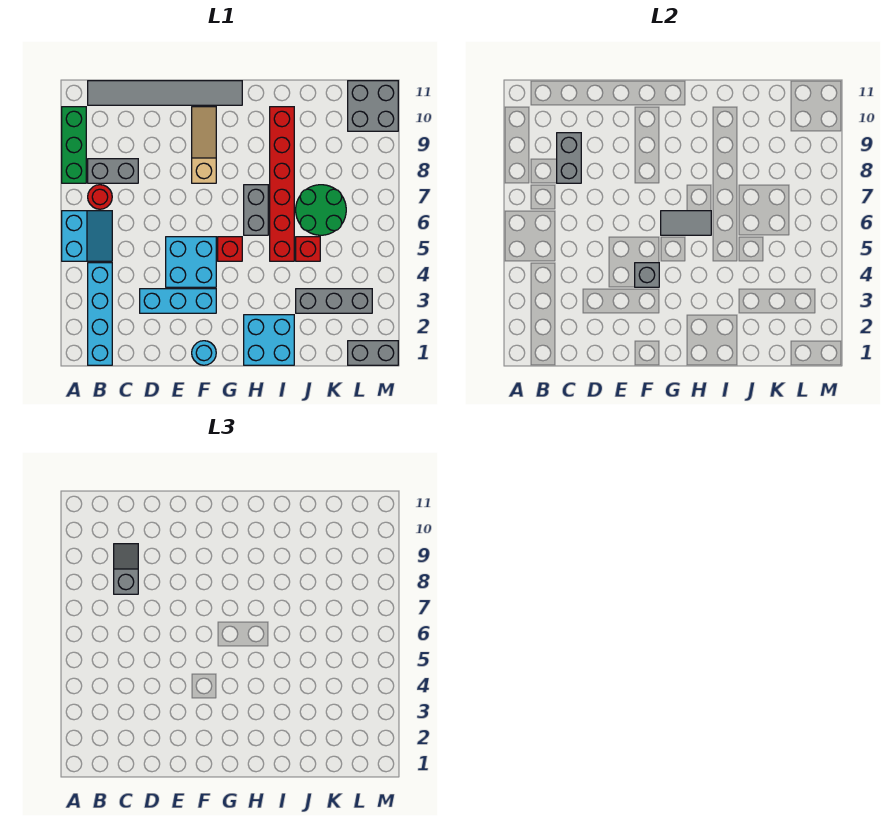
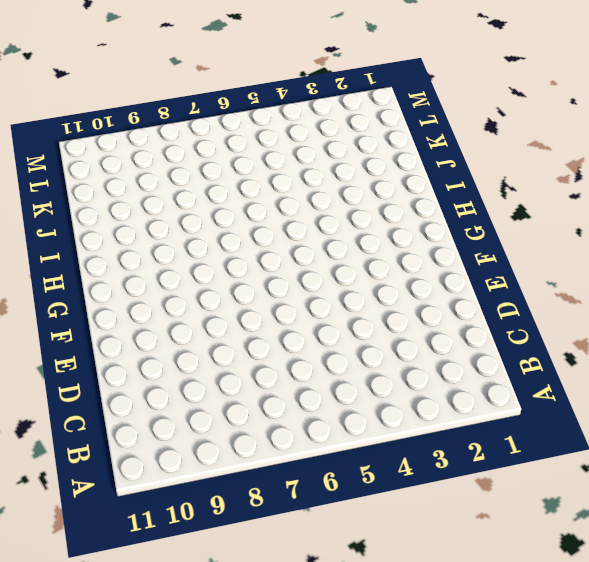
none -> cyan 2x2 slope [62,211,112,261]
none -> green 1x3 brick [62,107,86,183]
none -> cyan 1x4 brick [88,263,112,365]

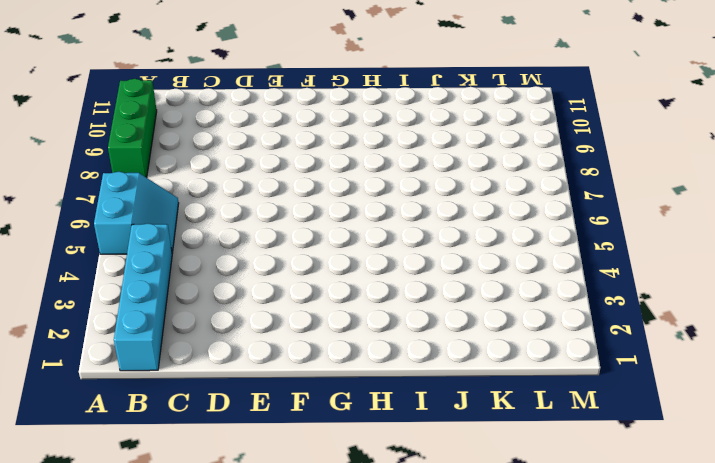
none -> red 1x1 round brick [88,185,112,209]
none -> grey 1x2 brick [88,159,138,183]
none -> grey 1x6 tile [88,81,242,105]

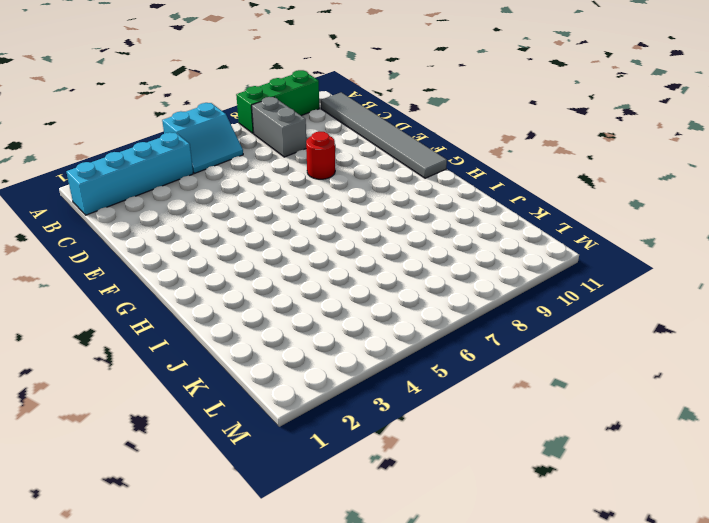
red 1x1 round brick [306,132,335,179] -> red 1x1 round brick moved to [88,185,112,209]
none -> cyan 1x3 brick [140,289,216,313]
none -> cyan 2x2 brick [166,237,216,287]
none -> cyan 1x1 round brick [192,341,216,365]

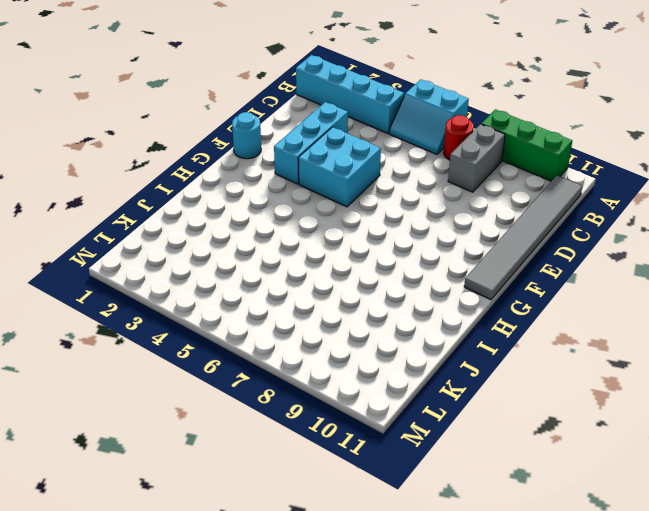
none -> tan 1x3 slope [192,107,216,183]
none -> red 1x1 brick [218,237,242,261]
none -> cyan 2x2 brick [244,315,294,365]

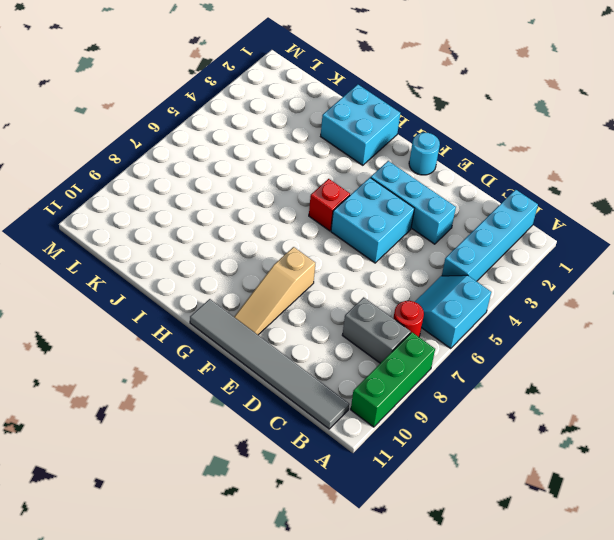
none -> grey 1x2 brick [244,185,268,235]
none -> red 1x6 brick [270,107,294,261]
none -> grey 1x3 brick [296,289,372,313]

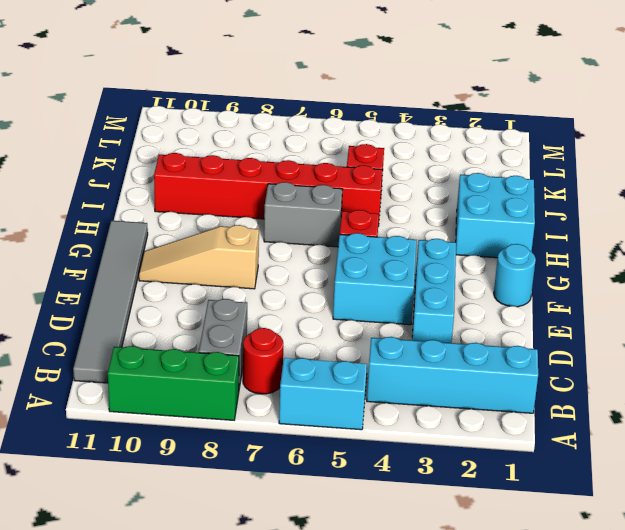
none -> grey 1x3 brick [296,289,372,313]
none -> green 2x2 round brick [296,185,346,235]
none -> grey 1x2 brick [348,341,398,365]

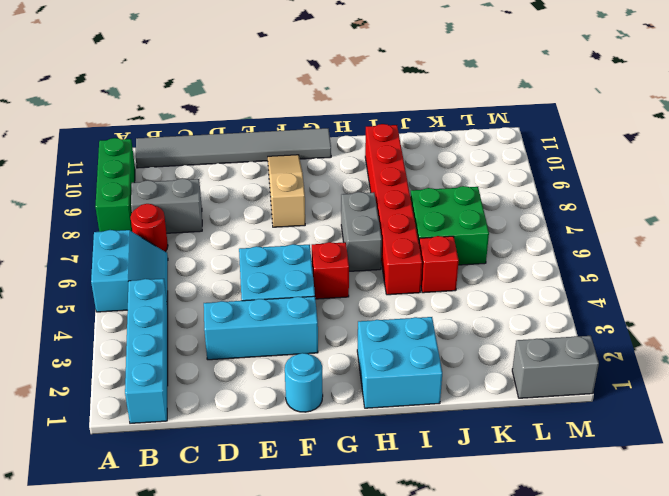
green 2x2 brick [410,186,489,265] -> green 2x2 round brick [296,185,346,235]
none -> grey 1x3 brick [296,289,372,313]
none -> grey 2x2 brick [348,81,398,131]
none -> grey 1x2 brick [557,133,581,183]

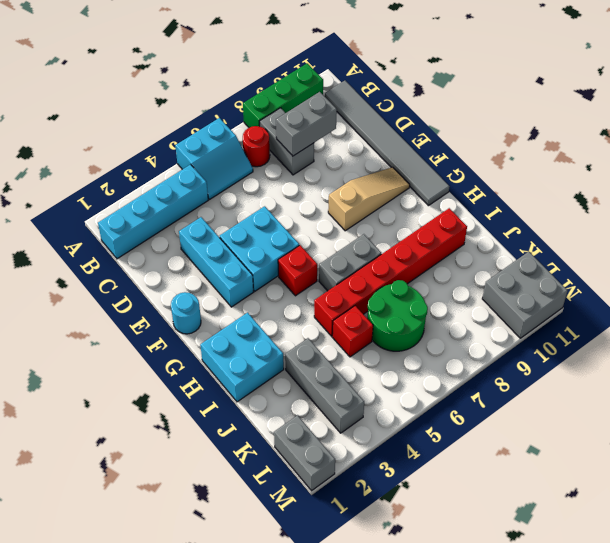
none -> grey 1x1 brick [635,263,659,287]
none -> grey 1x2 tile [661,211,711,235]
none -> grey 1x2 slope [114,544,138,594]

